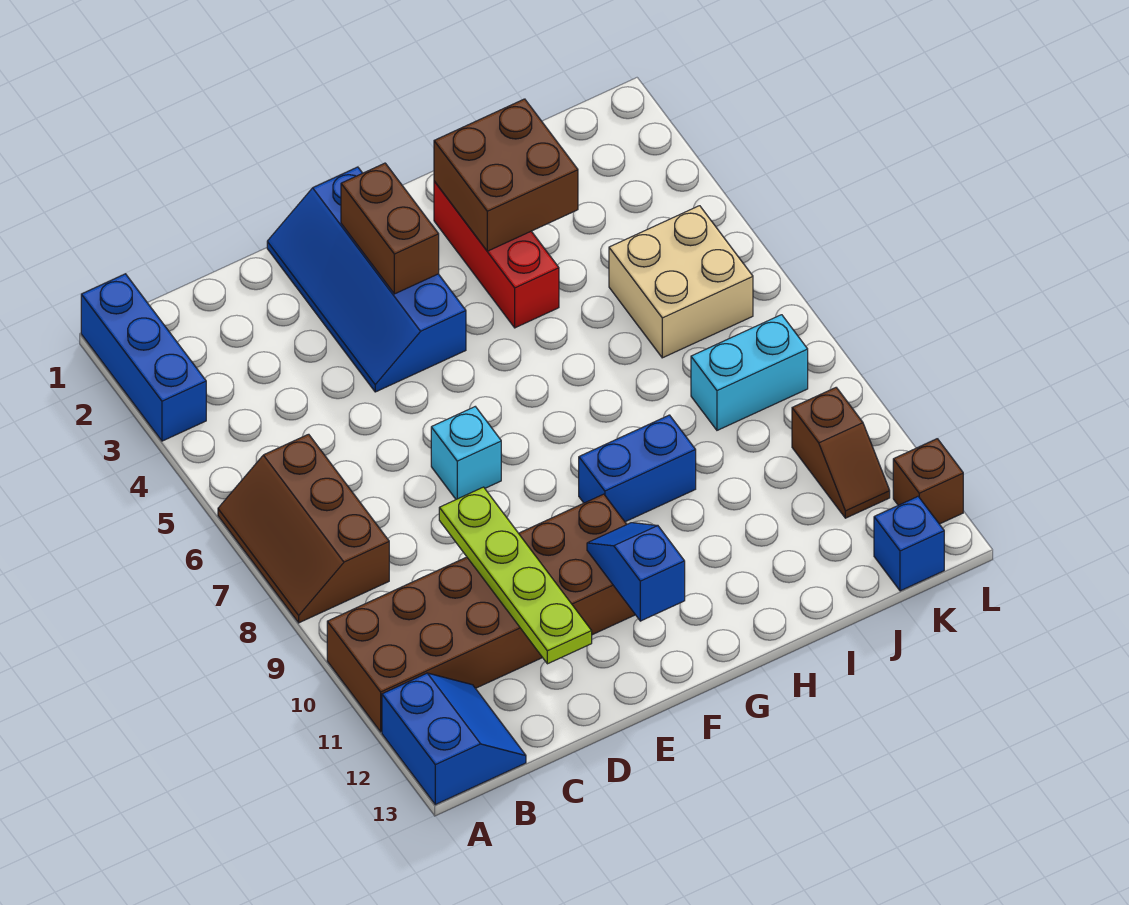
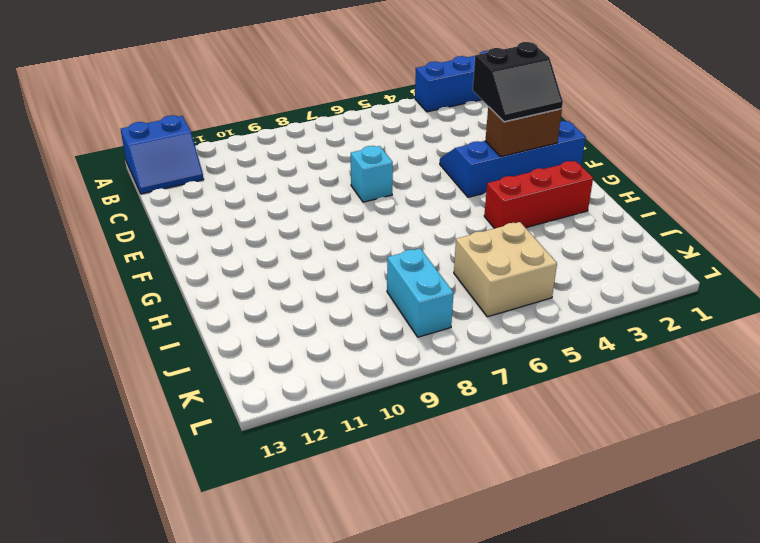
black 2x2 slope [473,42,563,122] -> none
none -> brown 2x3 slope [218,434,389,623]
none -> brown 2x6 brick [327,494,635,732]
none -> blue 1x2 brick [579,415,696,522]

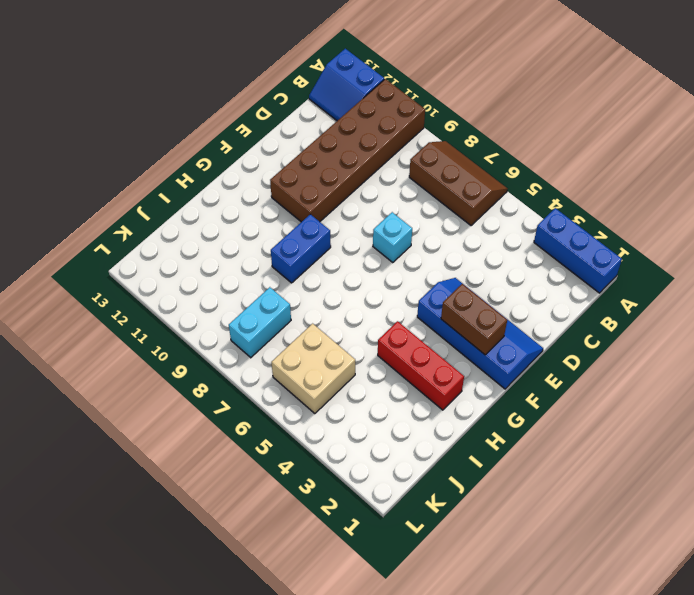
none -> brown 1x2 slope [792,388,890,518]
none -> blue 1x1 brick [874,497,944,591]
none -> brown 1x1 brick [893,439,963,524]

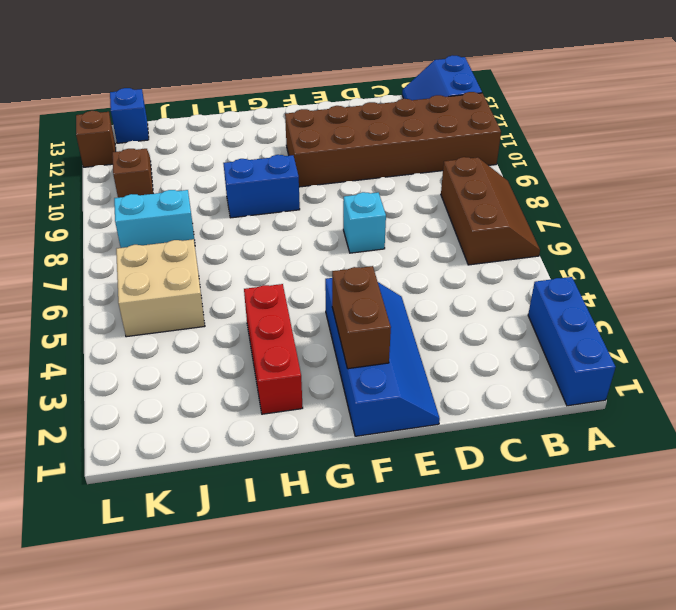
none -> lime 1x4 plate [439,487,592,664]
none -> blue 1x2 slope [587,523,685,621]
none -> brown 2x2 brick [434,99,578,251]

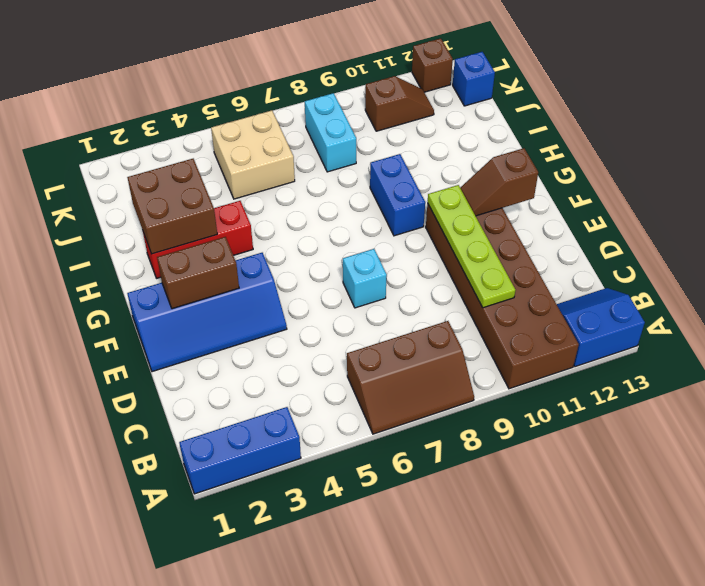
lime 1x4 plate [428,185,515,308] -> lime 1x4 plate turned to [439,487,592,664]
brown 1x2 slope [460,148,538,216] -> blue 1x2 slope [587,523,685,621]

